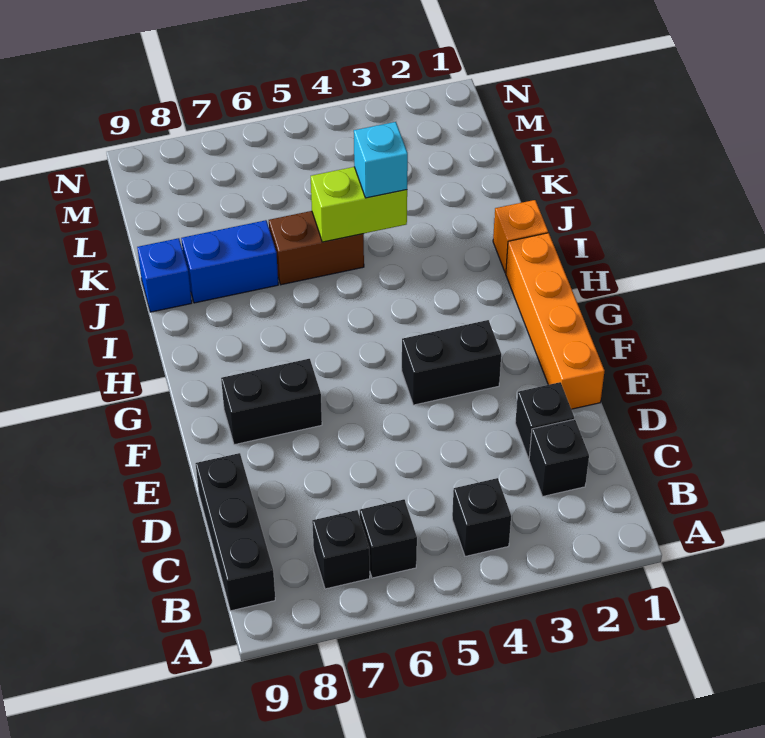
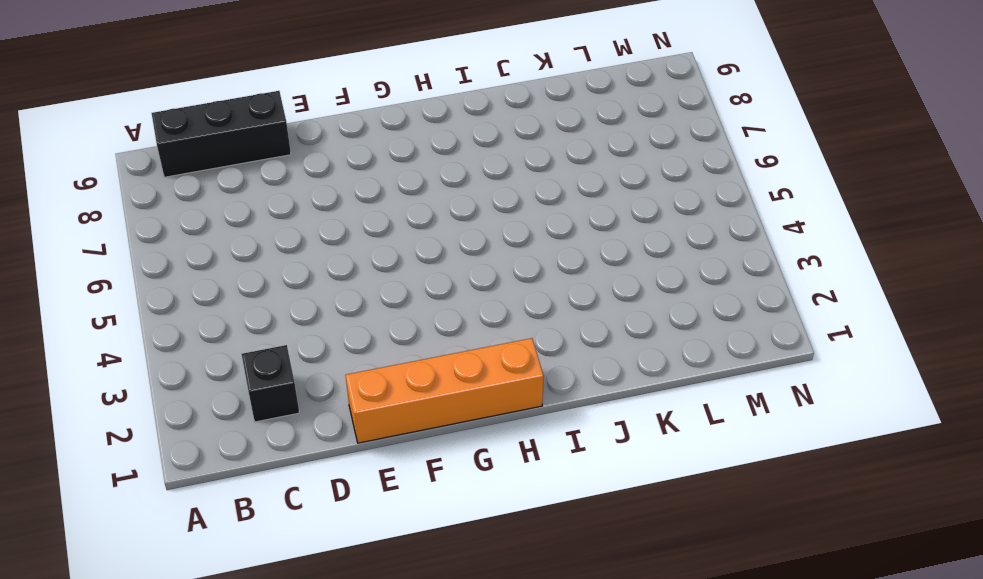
none -> black 1x1 brick [452,478,511,556]
none -> black 1x1 brick [360,499,417,578]
none -> black 1x1 brick [312,510,370,589]

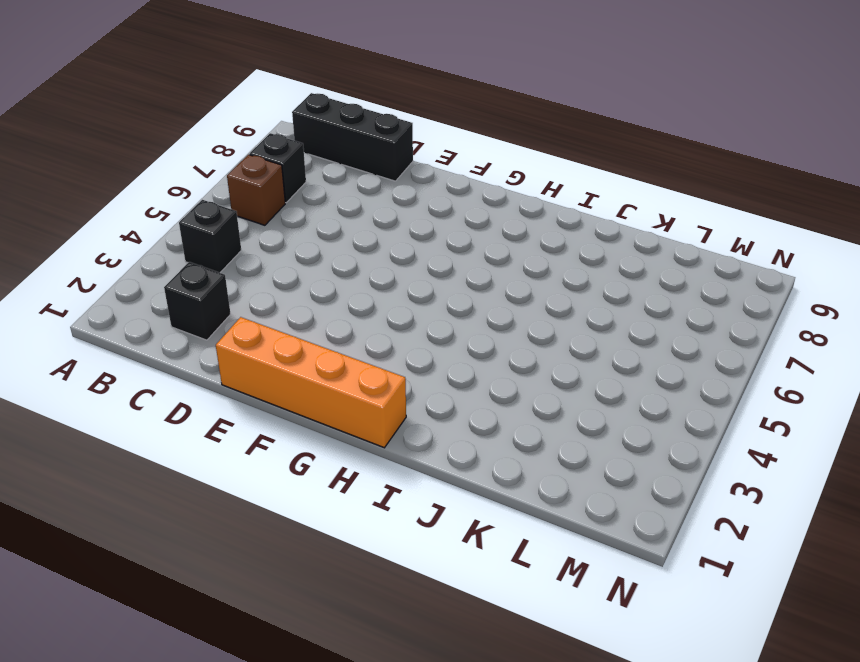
brown 1x1 brick [227,155,285,225] -> black 1x1 brick [360,499,417,578]
none -> black 1x1 brick [515,382,574,459]
none -> black 1x2 brick [402,320,501,405]
none -> black 1x2 brick [221,359,322,445]

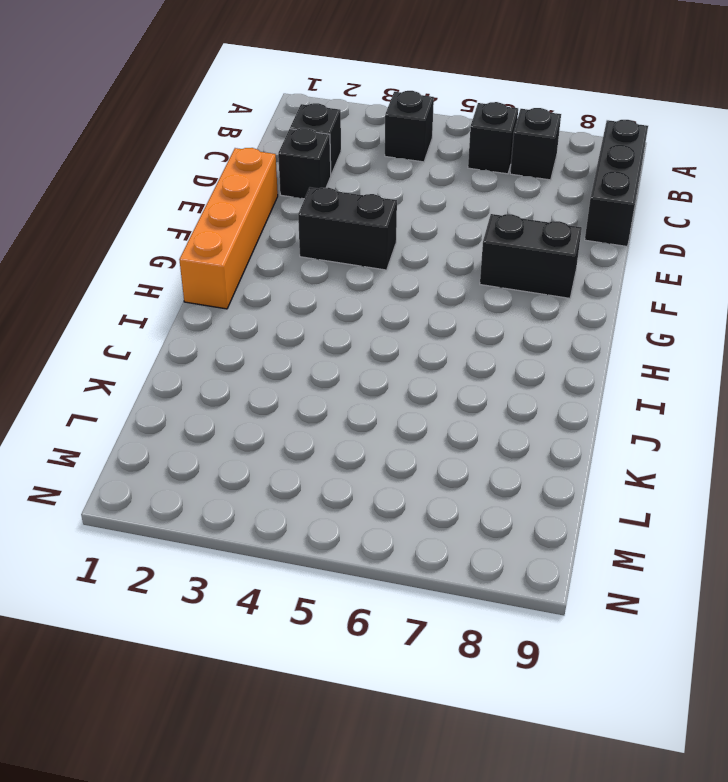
none -> orange 1x1 brick [493,200,548,273]
none -> brown 1x2 brick [269,211,364,285]
none -> blue 1x2 brick [181,220,278,303]

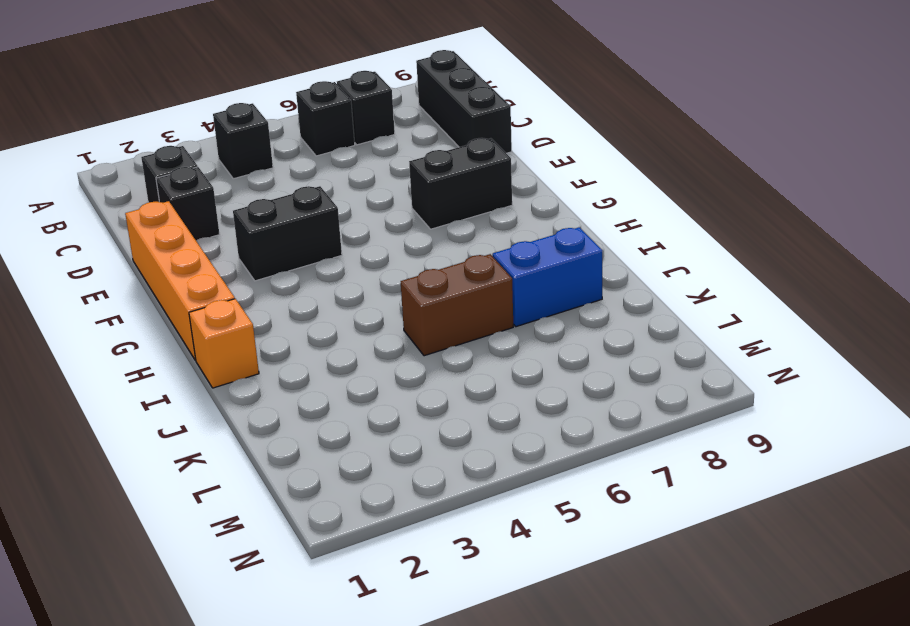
none -> blue 1x1 brick [137,238,192,312]
none -> lime 1x2 brick [311,167,407,242]
none -> cyan 1x1 brick [354,122,408,198]

